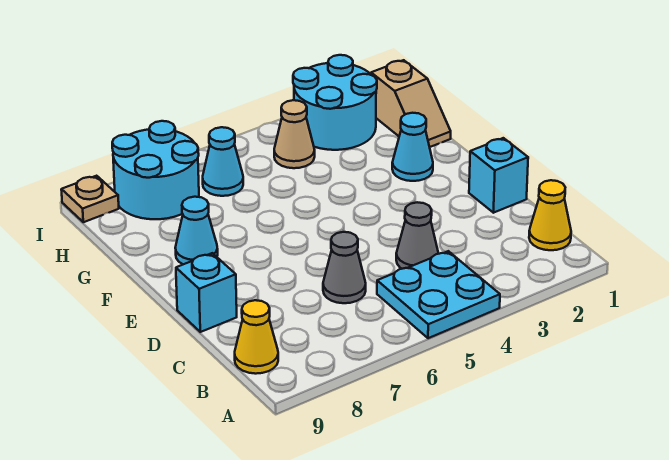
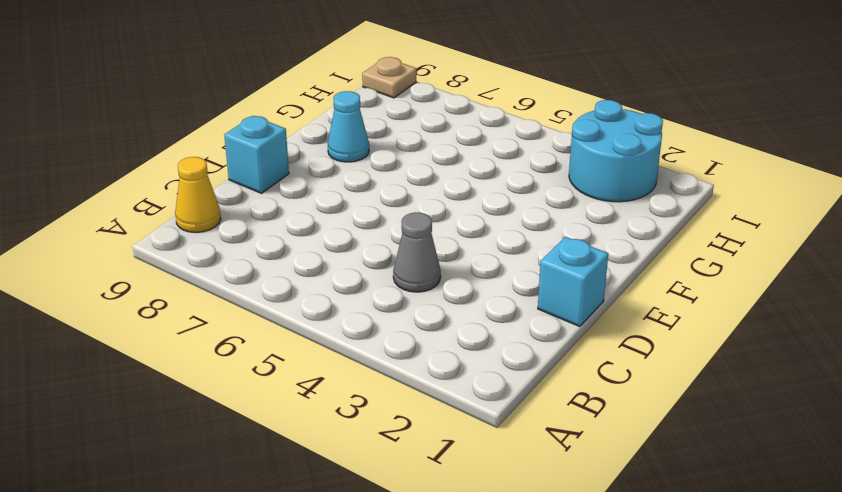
none -> cyan 2x2 plate [377,251,500,338]
none -> yellow 1x1 cone [529,180,571,250]
none -> grey 1x1 cone [323,232,366,303]

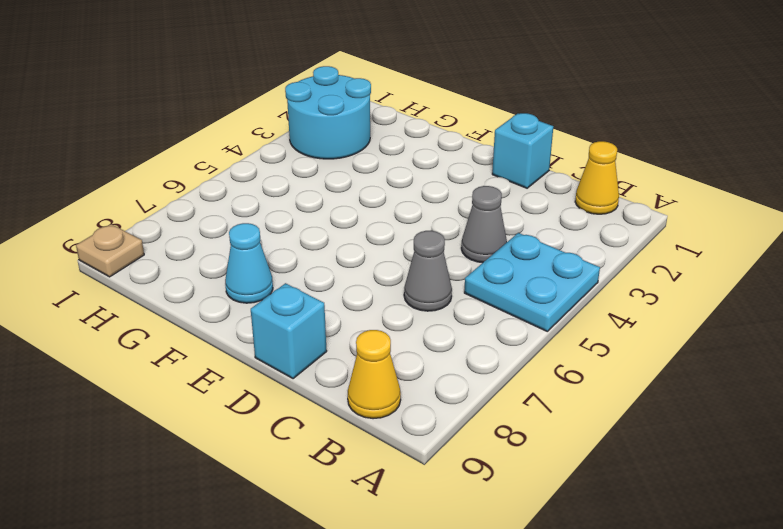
none -> cyan 1x1 cone [392,113,433,181]
none -> tan 1x2 slope [371,60,451,147]
none -> tan 1x1 cone [274,100,315,168]

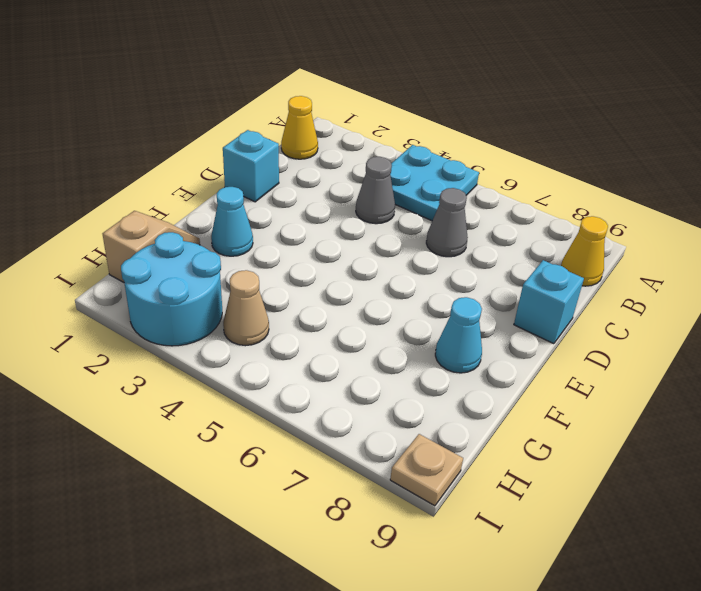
none -> cyan 1x1 cone [203,127,243,196]
none -> cyan 2x2 round brick [112,121,199,219]

